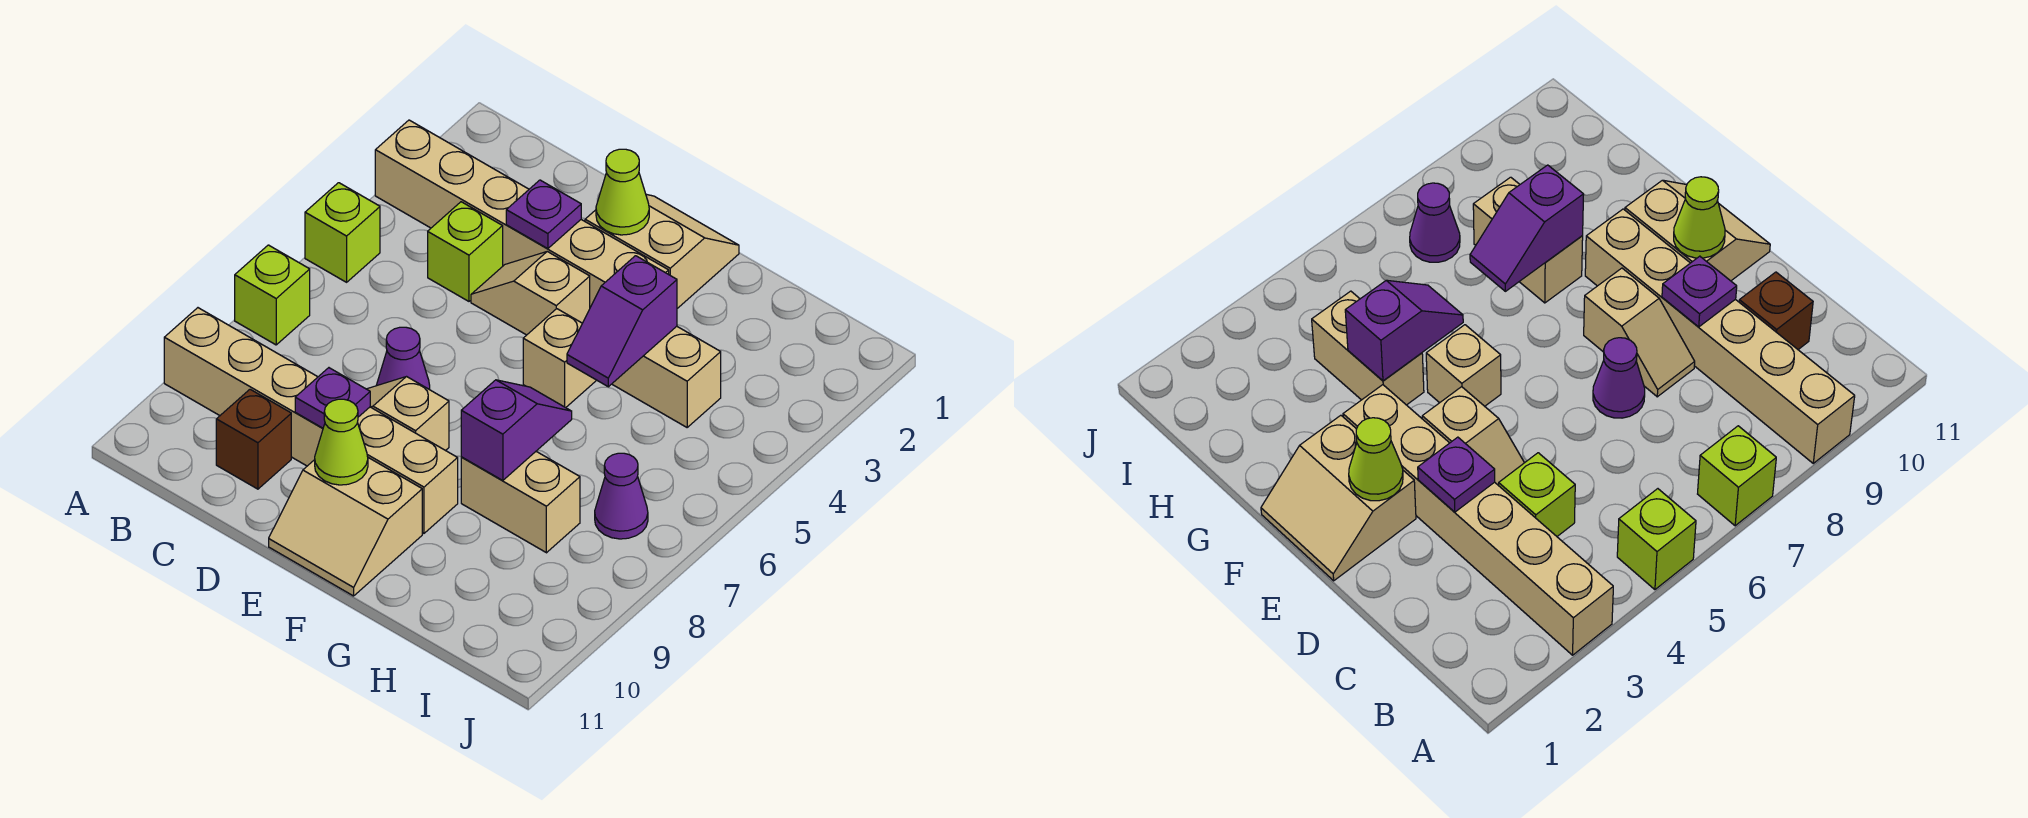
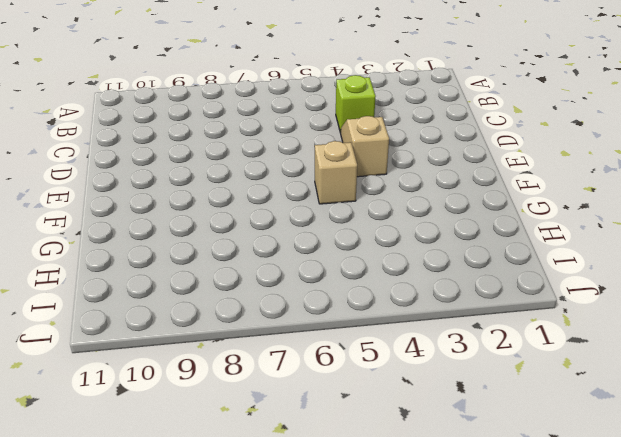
none -> tan 1x6 brick [375,120,669,307]
none -> lime 1x1 brick [305,183,380,282]
none -> lime 1x1 brick [235,245,310,345]

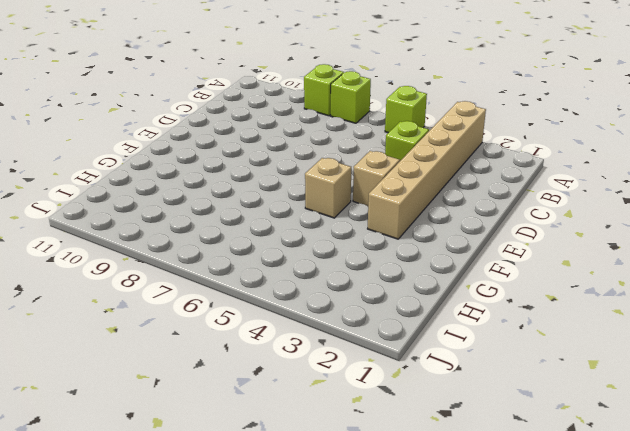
lime 1x1 brick [304,64,344,116] -> none
none -> tan 1x6 brick [164,308,458,533]
none -> brown 1x1 brick [216,389,291,489]
none -> purple 1x1 cone [377,327,430,390]

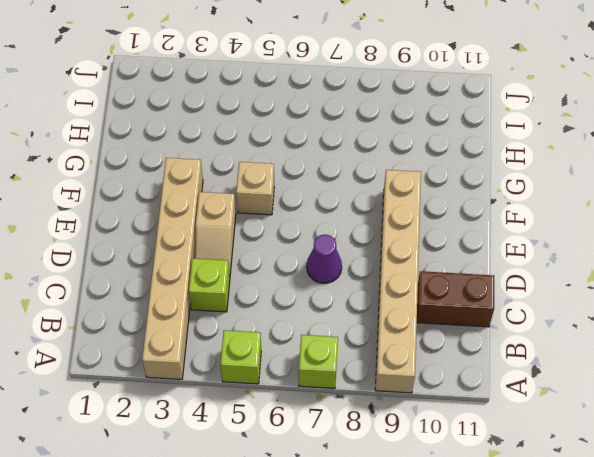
brown 1x2 brick [417,271,494,327] -> brown 1x1 brick [216,389,291,489]
none -> tan 1x2 slope [367,377,449,451]
none -> tan 2x2 slope [585,194,739,308]
none -> tan 2x2 slope [269,458,422,596]

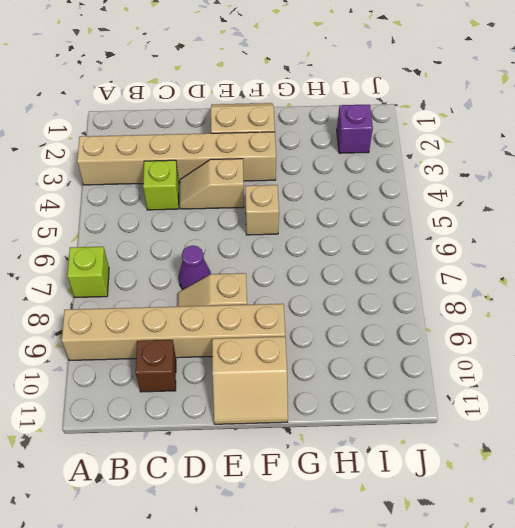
purple 1x1 brick [337,105,373,153] -> none
none -> lime 1x1 brick [305,183,380,282]
none -> tan 1x2 brick [612,326,721,427]
none -> tan 1x2 brick [461,452,580,553]

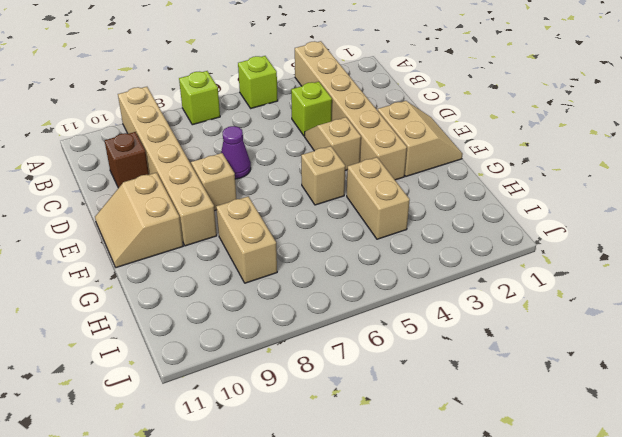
none -> purple 1x1 cone [595,453,648,539]
none -> purple 1x1 plate [506,180,581,249]
none -> purple 1x1 plate [295,368,370,428]

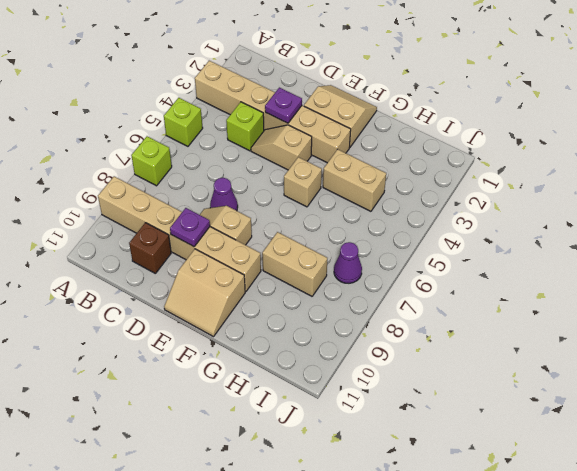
none -> lime 1x1 cone [596,149,649,235]
none -> lime 1x1 cone [315,399,368,485]
none -> purple 1x2 slope [567,256,677,387]

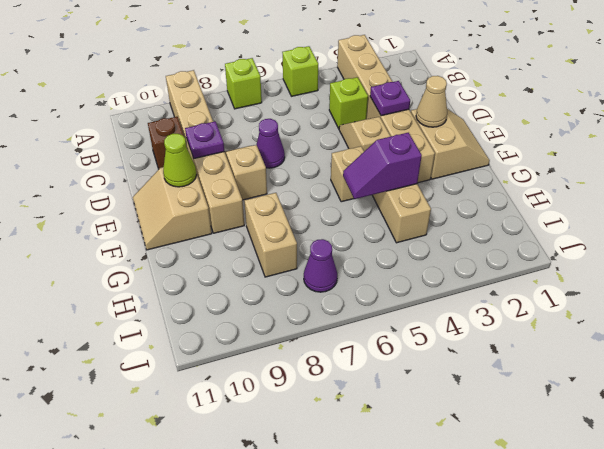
tan 1x1 cone [416,76,447,127] -> lime 1x1 cone [596,149,649,235]
none -> purple 1x2 slope [461,380,572,481]

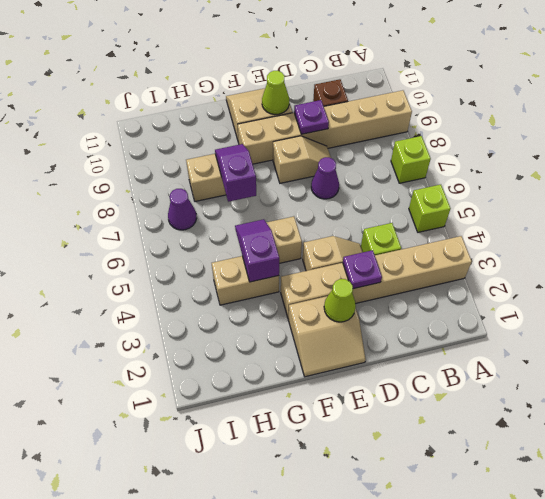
purple 1x2 slope [215,144,256,202] -> purple 1x2 slope turned to [461,380,572,481]

